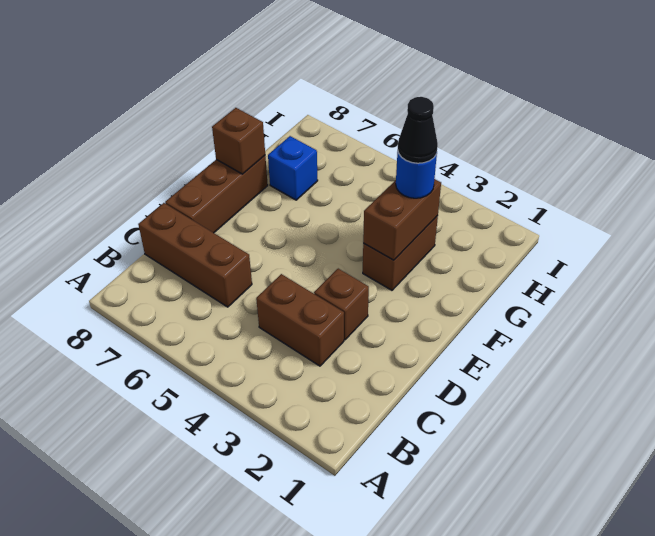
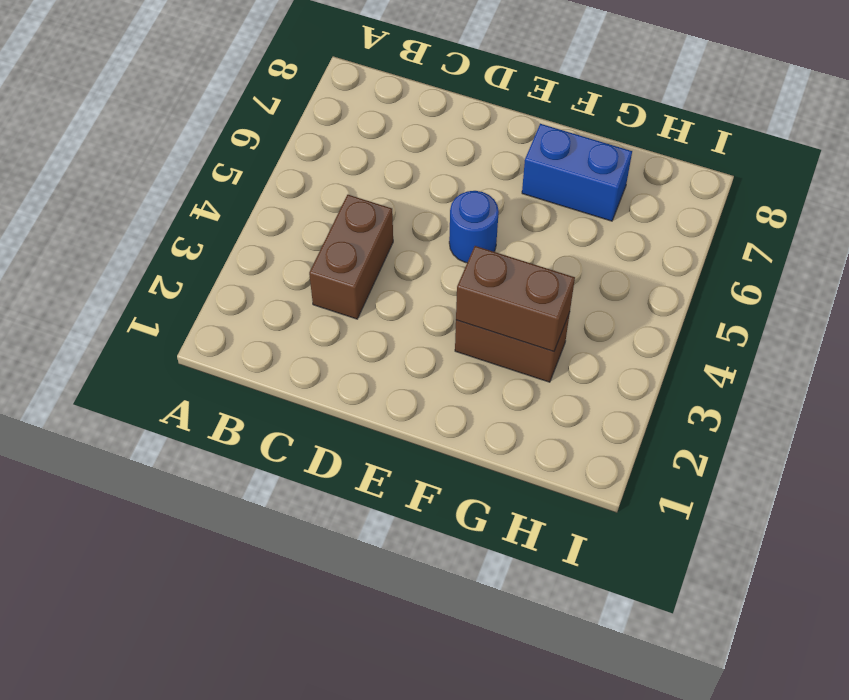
blue 1x1 round brick [449,191,499,263] -> blue 1x1 round brick moved to [396,152,437,198]
blue 1x2 brick [522,124,632,221] -> blue 1x1 brick [268,136,318,200]
none -> brown 1x3 brick [138,203,252,307]
none -> brown 1x1 brick [314,269,369,340]

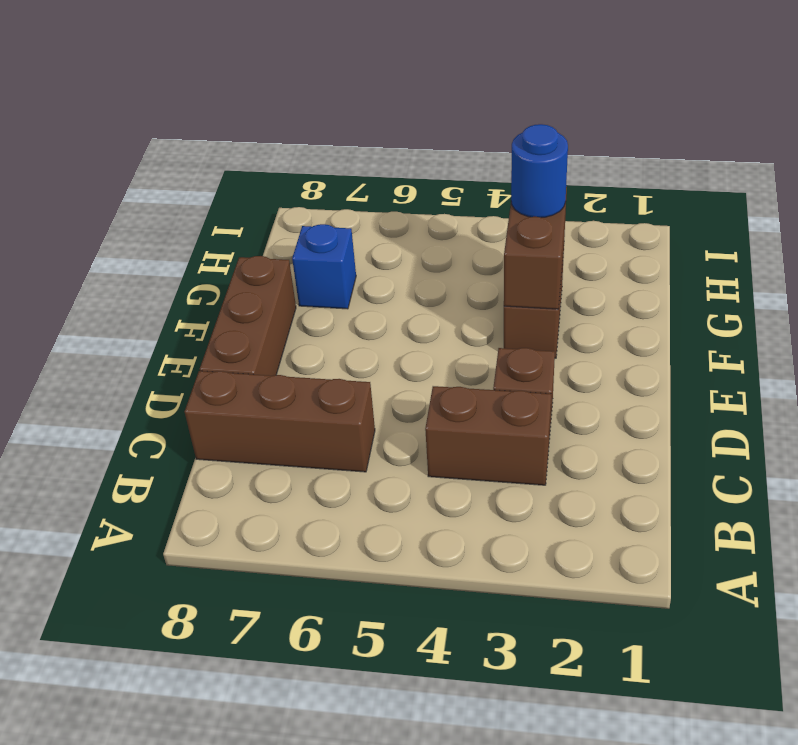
none -> brown 1x1 brick [212,108,265,174]
none -> black 1x1 cone [398,97,438,163]

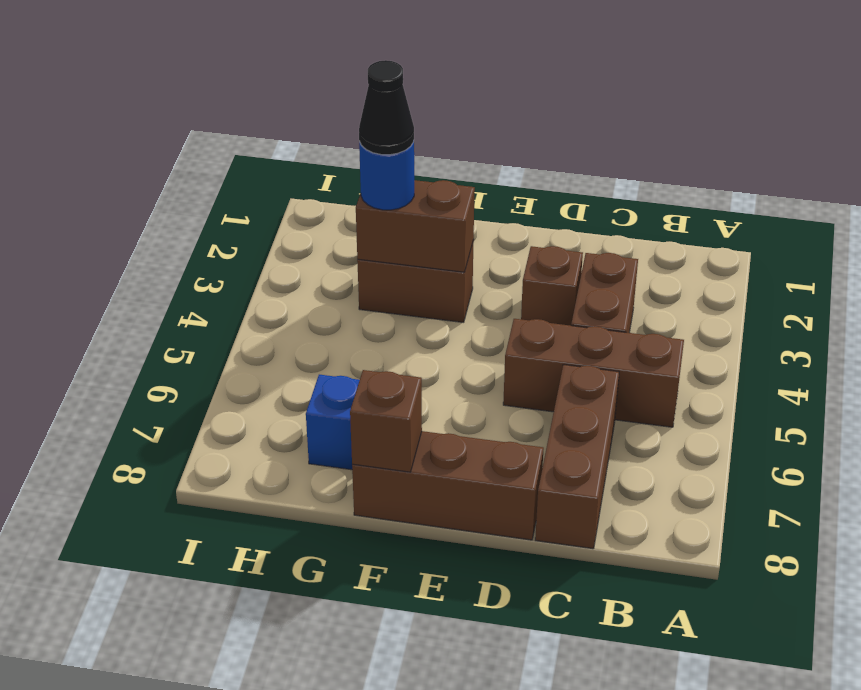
brown 1x3 brick [503,319,684,427] -> none

